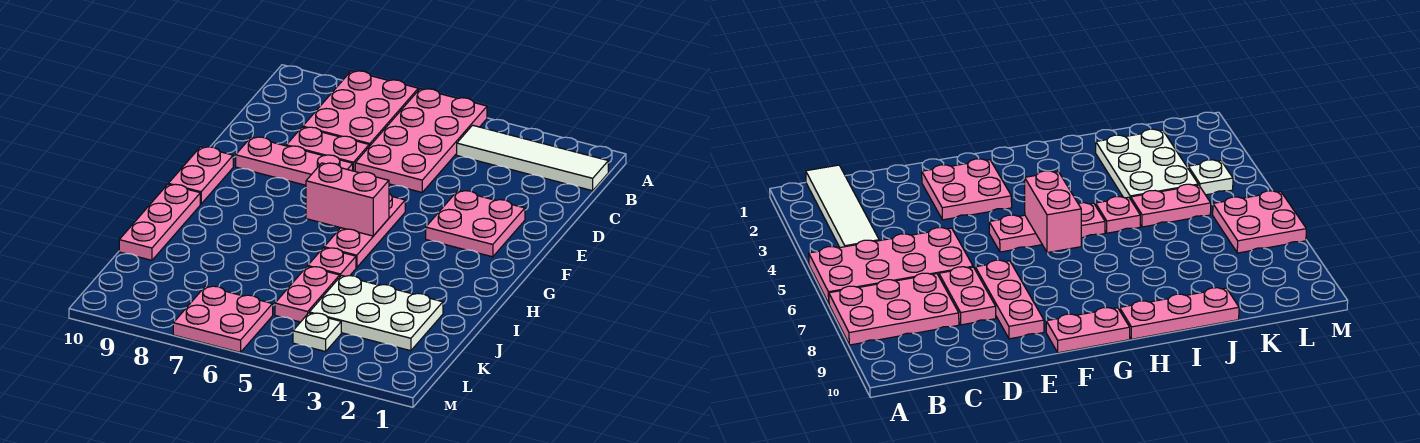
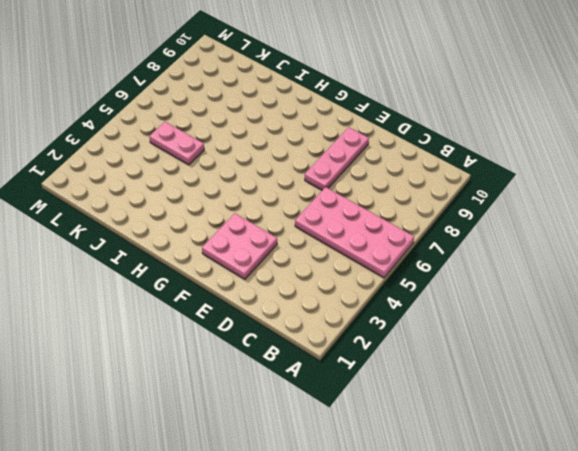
none -> pink 2x3 plate [303,71,418,146]
none -> white 1x4 tile [457,125,608,191]
none -> pink 1x2 plate [286,127,369,171]

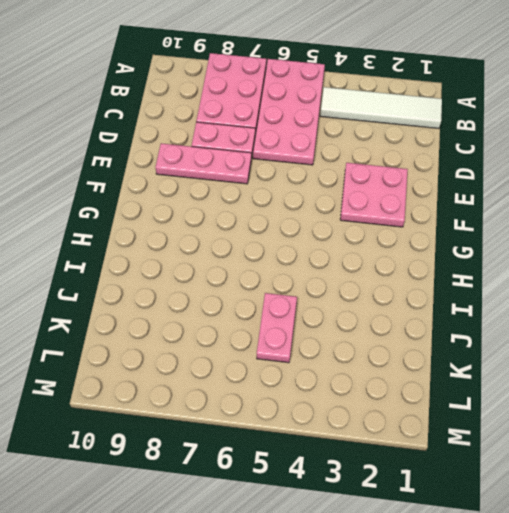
none -> pink 1x3 plate [324,194,405,268]
none -> pink 1x2 plate [168,147,233,204]
none -> pink 1x3 plate [119,184,200,260]

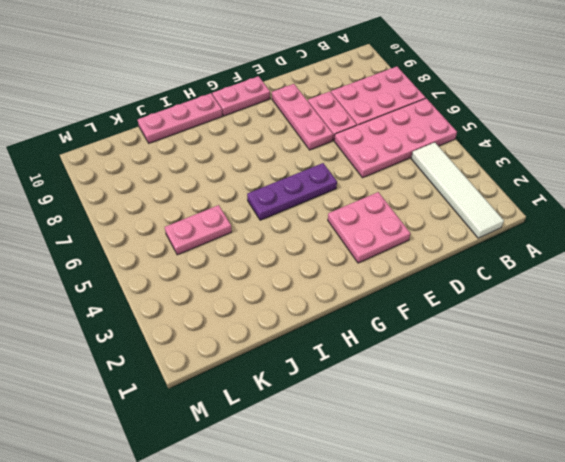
purple 1x3 plate [247,163,337,220] -> pink 1x3 plate [324,194,405,268]
none -> pink 1x1 plate [308,248,356,276]
none -> white 2x3 plate [309,276,443,351]
none -> white 1x1 plate [293,313,341,352]

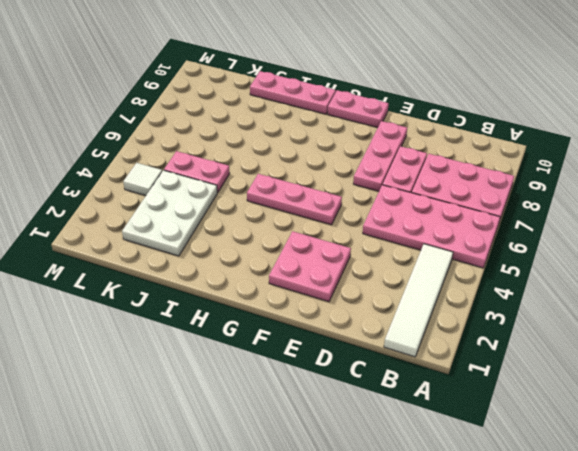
white 1x1 tile [123,163,162,196] -> white 1x1 plate [293,313,341,352]
none -> pink 1x1 plate [308,248,356,276]
none -> pink 2x2 plate [173,286,273,352]
none -> pink 1x2 brick [306,163,389,236]

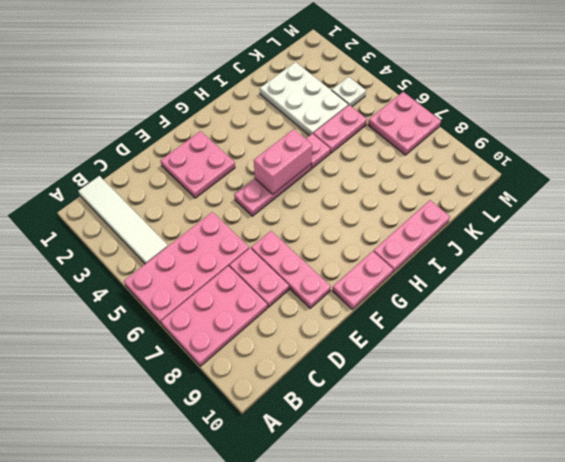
pink 1x2 brick [254,129,312,194] -> pink 1x2 brick turned to [306,163,389,236]

